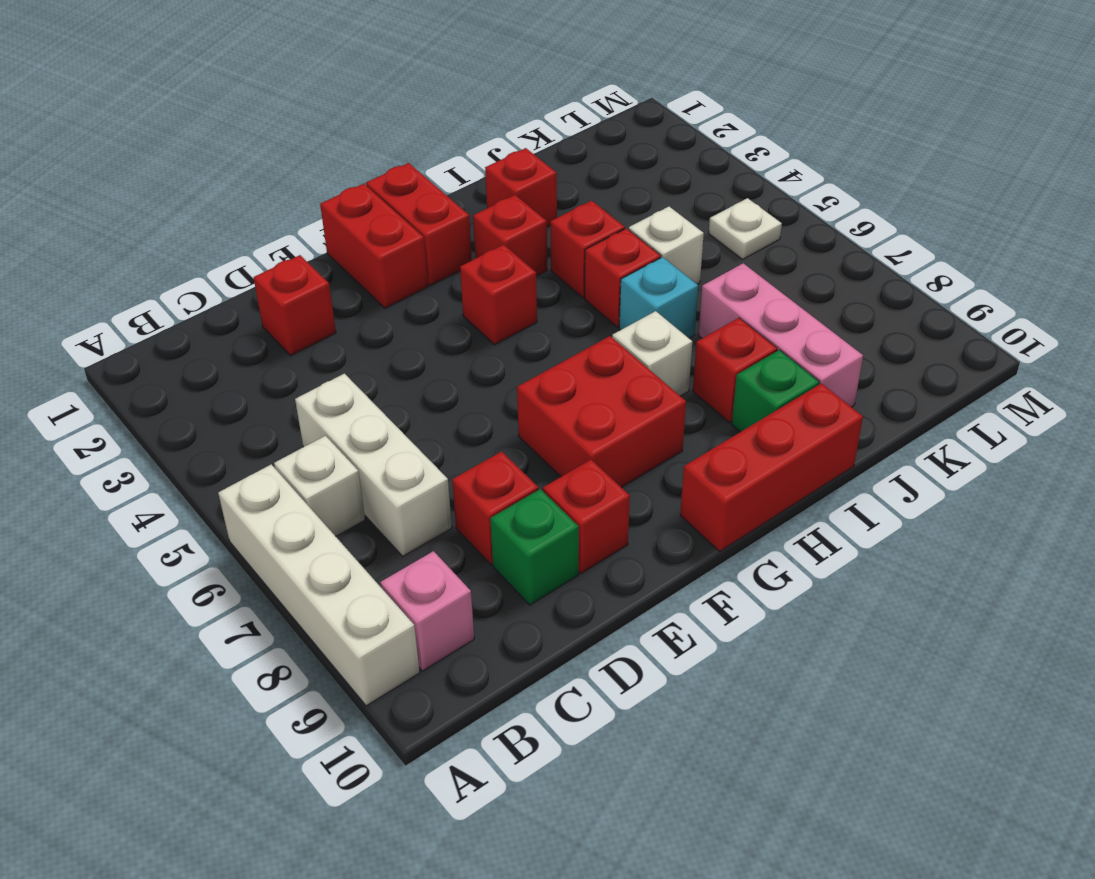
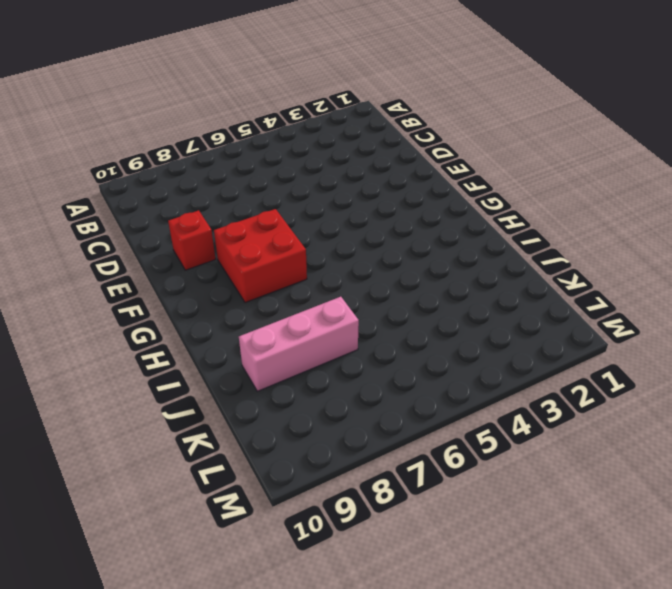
none -> white 1x4 brick [218,464,420,706]
none -> white 1x1 brick [274,436,365,536]
none -> pink 1x1 brick [380,551,474,671]

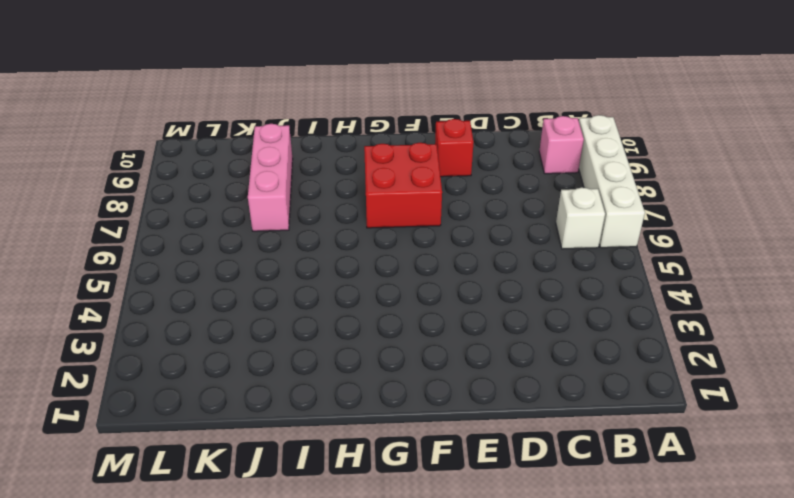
none -> white 1x3 brick [295,374,452,556]
none -> red 1x1 brick [254,255,336,356]
none -> red 1x1 brick [452,451,538,565]

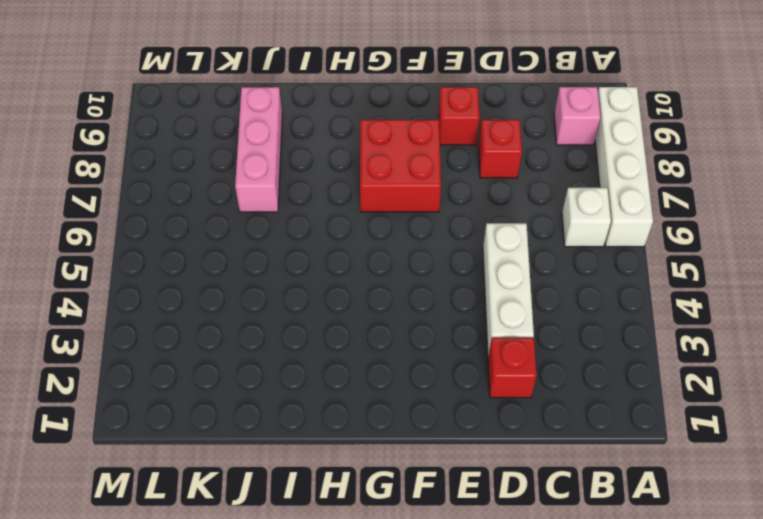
white 1x3 brick [483,223,534,357] -> white 1x3 brick moved to [295,374,452,556]
none -> green 1x1 brick [490,489,579,605]
none -> red 1x2 brick [320,184,428,308]
none -> red 1x2 brick [366,163,472,286]

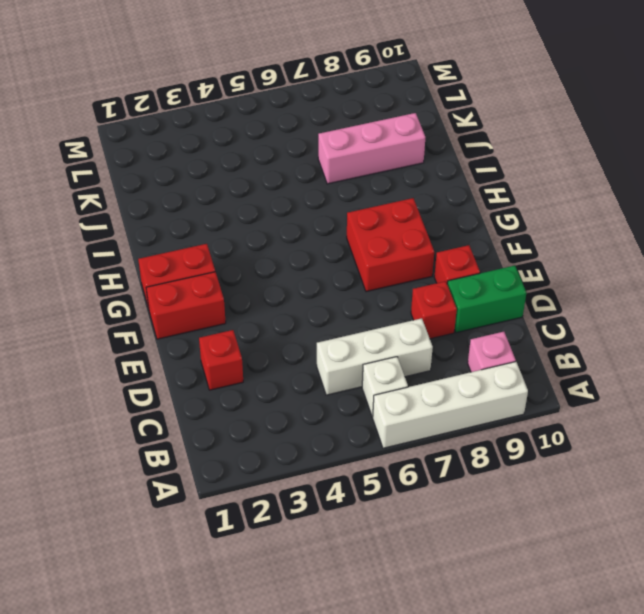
green 1x2 brick [447,266,526,333] -> green 1x1 brick [490,489,579,605]
none -> red 1x1 brick [460,245,537,345]
none -> red 1x3 brick [680,383,863,551]
none -> red 1x1 brick [473,195,547,276]

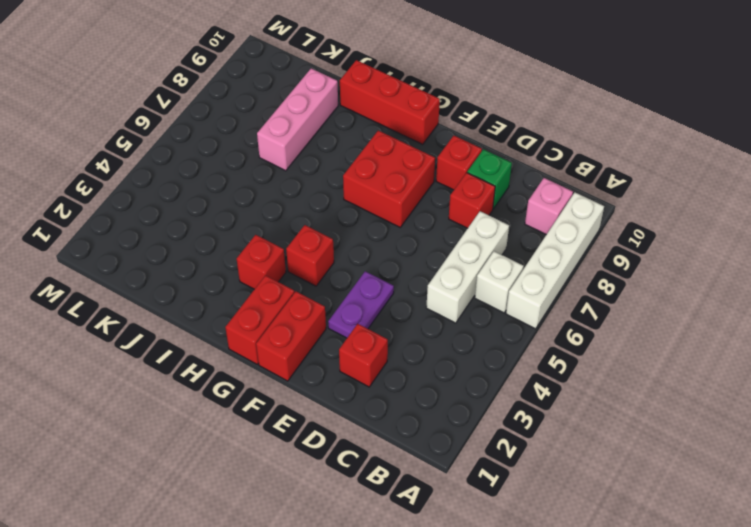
purple 1x2 plate [328,271,394,338] -> none
none -> white 1x1 brick [612,311,692,396]
none -> red 1x1 brick [485,148,557,227]
none -> red 1x1 brick [550,201,625,298]

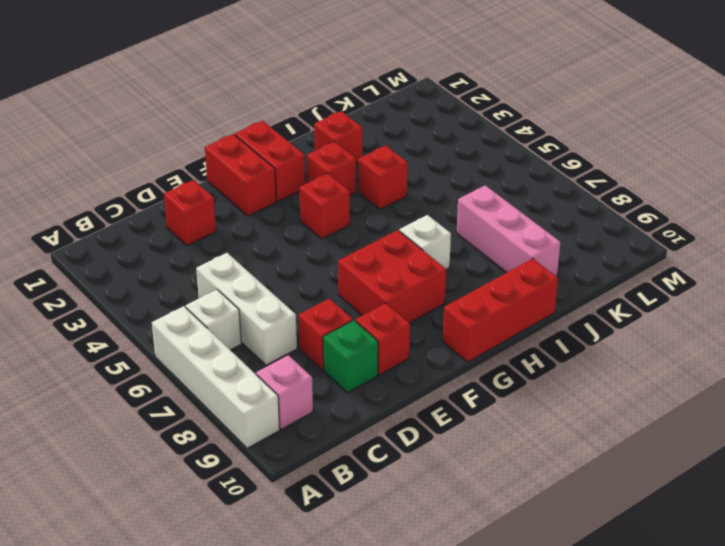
none -> red 1x1 brick [585,228,661,327]
none -> cyan 1x1 brick [619,257,698,338]
none -> red 1x1 brick [693,318,777,423]

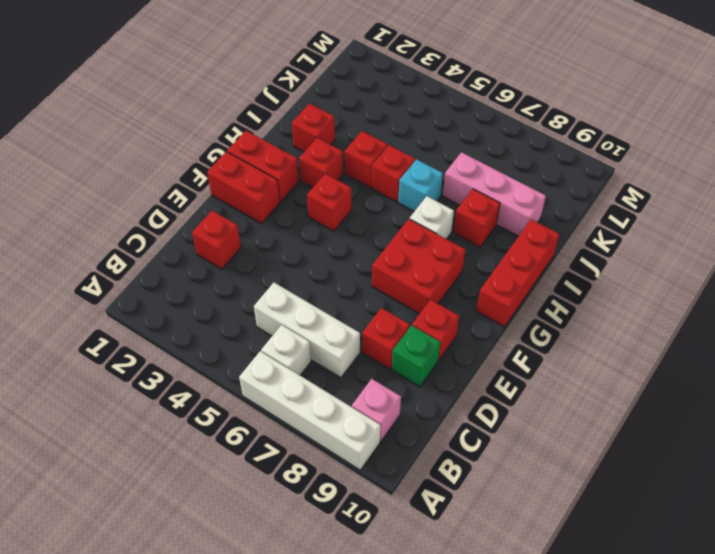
none -> green 1x1 brick [732,350,819,432]
none -> white 1x1 brick [629,207,704,284]
none -> white 1x1 plate [709,198,782,259]

